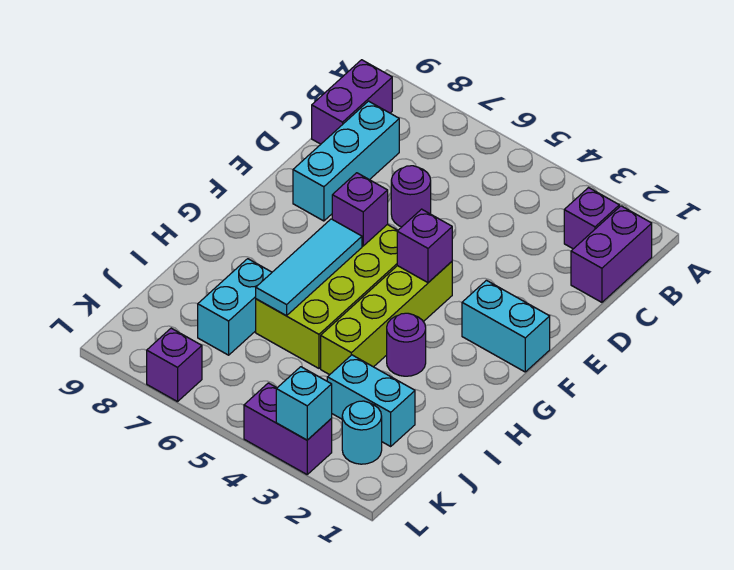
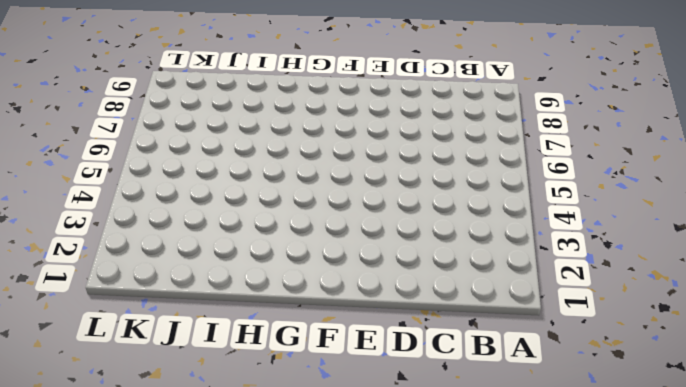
none -> purple 1x2 brick [571,206,652,302]
none -> purple 1x1 brick [564,188,619,249]
none -> purple 1x2 brick [312,60,392,144]

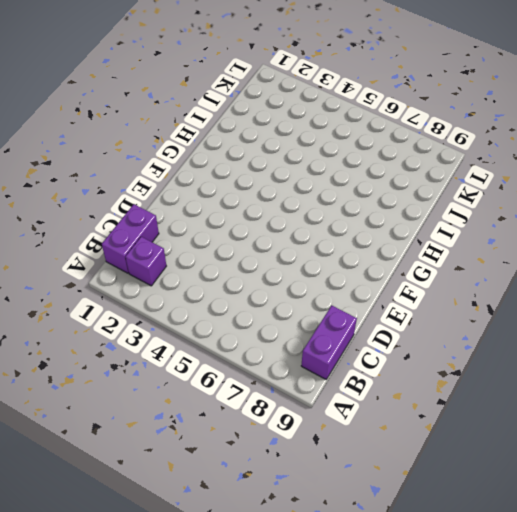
none -> cyan 1x3 brick [293,101,399,221]
none -> purple 1x1 round brick [391,166,431,227]
none -> cyan 1x2 brick [462,280,550,372]

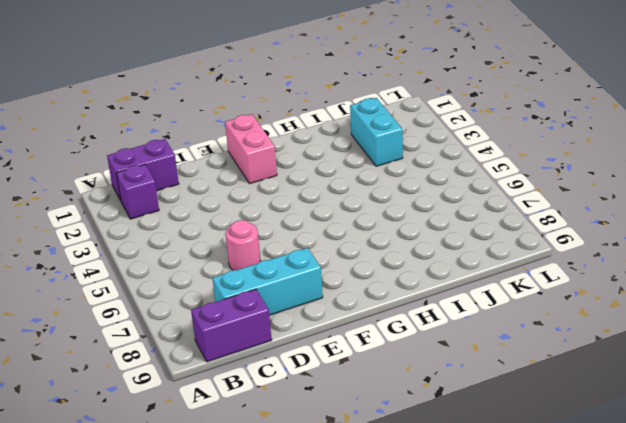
pink 1x1 round brick [225,220,260,270] -> purple 1x1 round brick [391,166,431,227]
pink 1x2 brick [225,114,277,184] -> cyan 1x2 brick [462,280,550,372]
none -> lime 1x4 brick [321,262,452,375]
none -> lime 2x4 brick [256,225,398,368]
none -> purple 1x1 round brick [387,313,426,376]

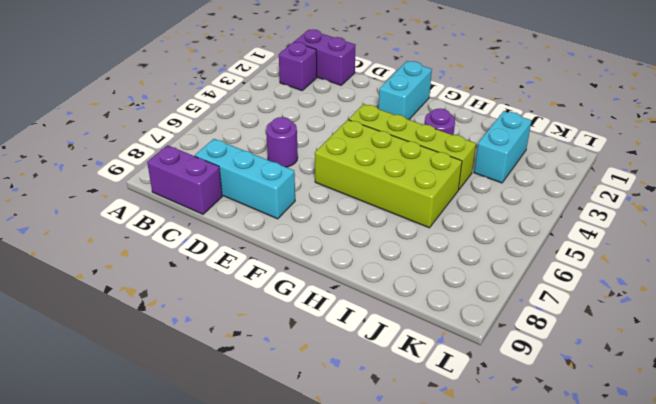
none -> cyan 1x2 brick [198,259,272,355]
none -> cyan 1x1 round brick [342,401,382,464]
none -> purple 1x2 brick [244,383,332,474]

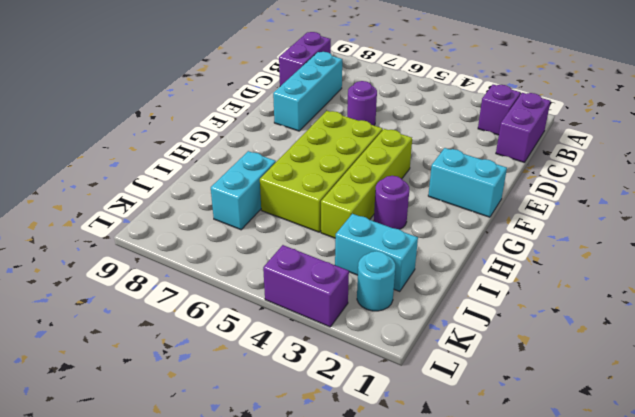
none -> purple 1x1 brick [147,328,202,402]
none -> purple 1x1 brick [397,209,452,283]
none -> purple 1x1 brick [332,173,388,246]

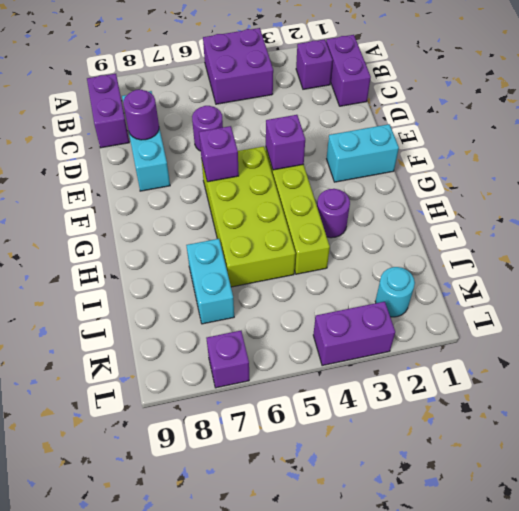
purple 2x2 brick [203,28,273,104] -> none
purple 1x1 round brick [123,90,159,140] -> none
none -> cyan 1x2 brick [327,355,415,446]
none -> cyan 1x3 tile [256,219,362,316]
none -> cyan 1x1 brick [276,367,332,440]

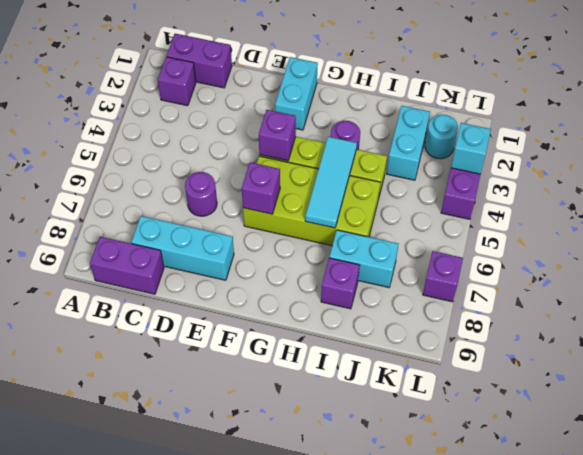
cyan 1x3 tile [305,137,357,228] -> cyan 1x3 tile turned to [256,219,362,316]
purple 1x1 brick [321,258,360,309] -> none

